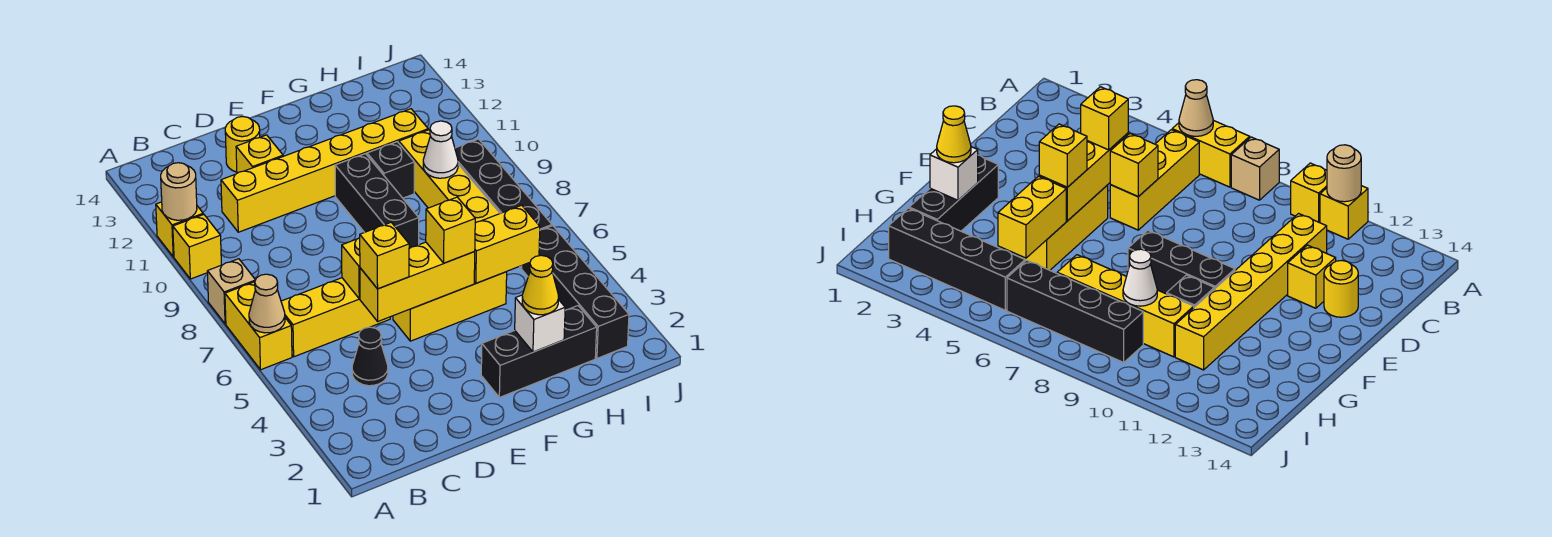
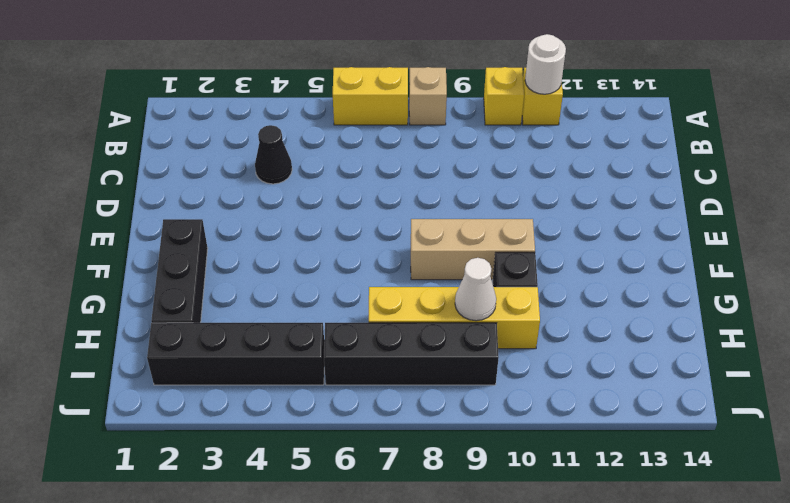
white 1x1 round brick [525,34,566,94] -> tan 1x1 round brick [161,163,197,220]
tan 1x3 brick [411,219,535,280] -> black 1x3 brick [335,154,419,248]
none -> yellow 1x3 brick [281,278,390,357]
none -> yellow 1x6 brick [221,109,428,232]
none -> yellow 1x1 brick [236,135,283,173]

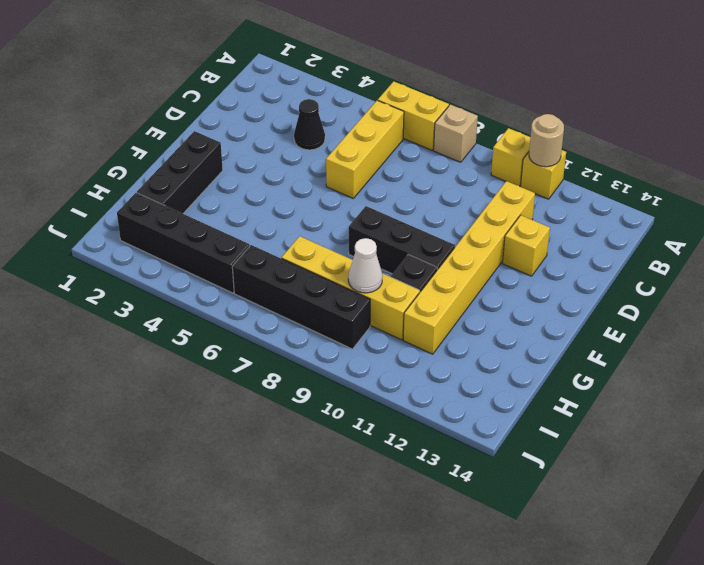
none -> yellow 1x1 round brick [225,116,260,172]
none -> yellow 1x3 brick [393,272,507,341]
none -> tan 1x1 cone [249,274,285,333]

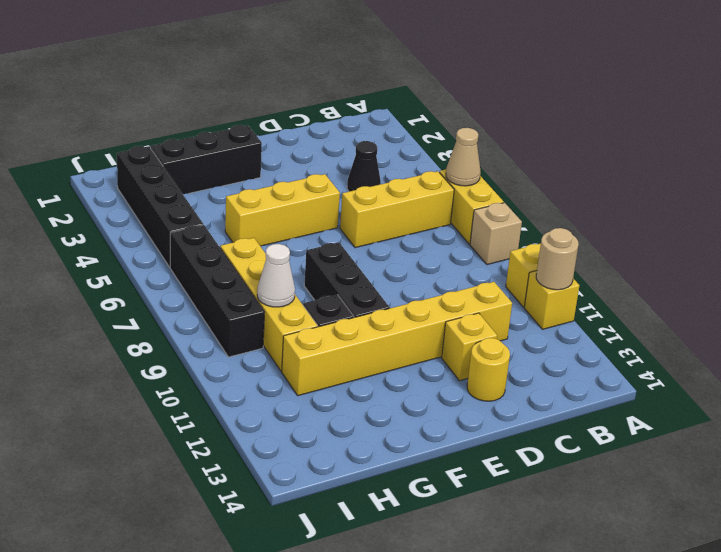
none -> yellow 1x3 brick [360,242,475,321]
none -> yellow 1x1 brick [342,238,360,299]
none -> white 1x1 brick [515,295,565,352]

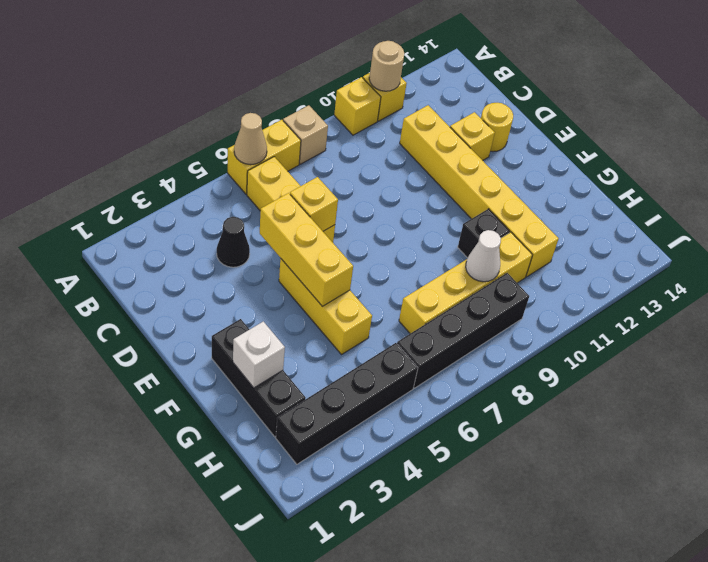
none -> black 1x3 brick [335,154,419,248]
none -> yellow 1x2 brick [474,205,540,283]
none -> yellow 1x1 brick [360,222,409,289]

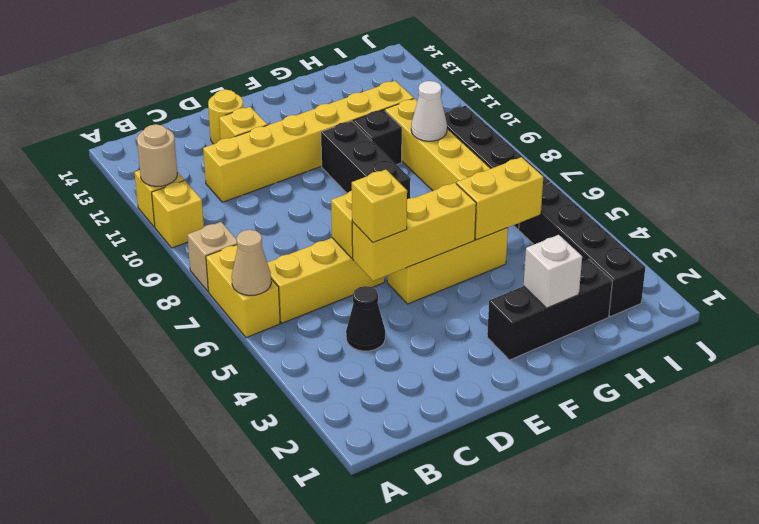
none -> yellow 1x1 brick [426,197,475,263]
none -> yellow 1x1 cone [522,255,559,315]

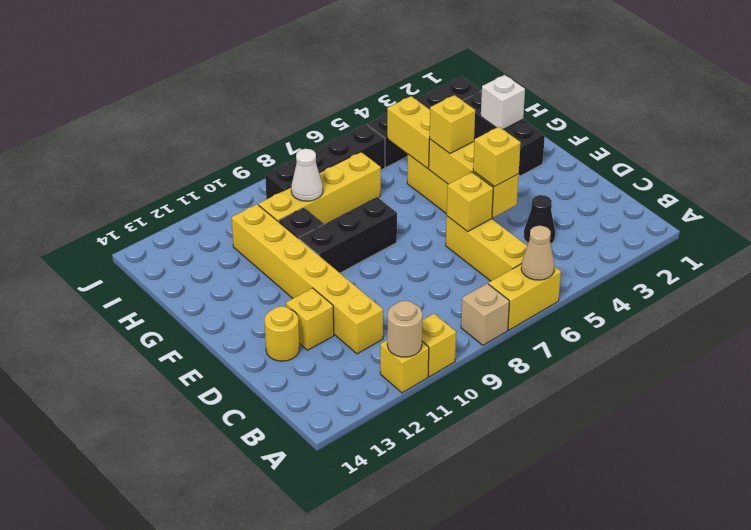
none -> yellow 1x1 cone [522,255,559,315]

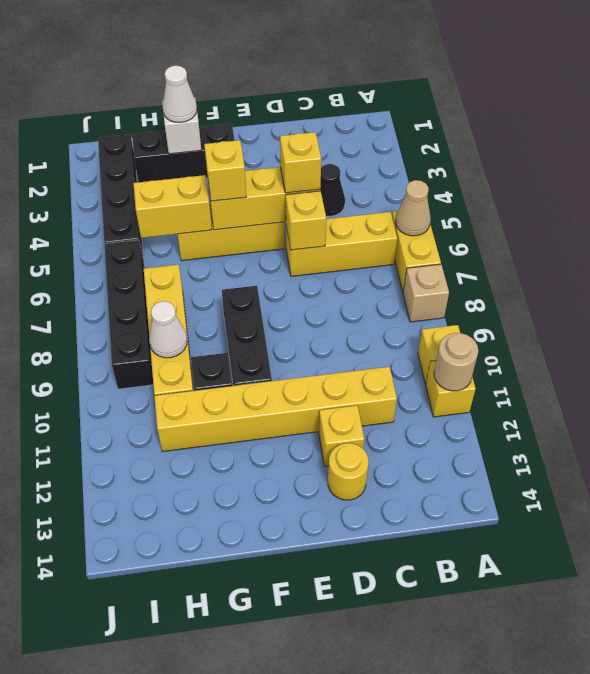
white 1x1 cone [163,66,197,122] -> yellow 1x1 cone [522,255,559,315]

